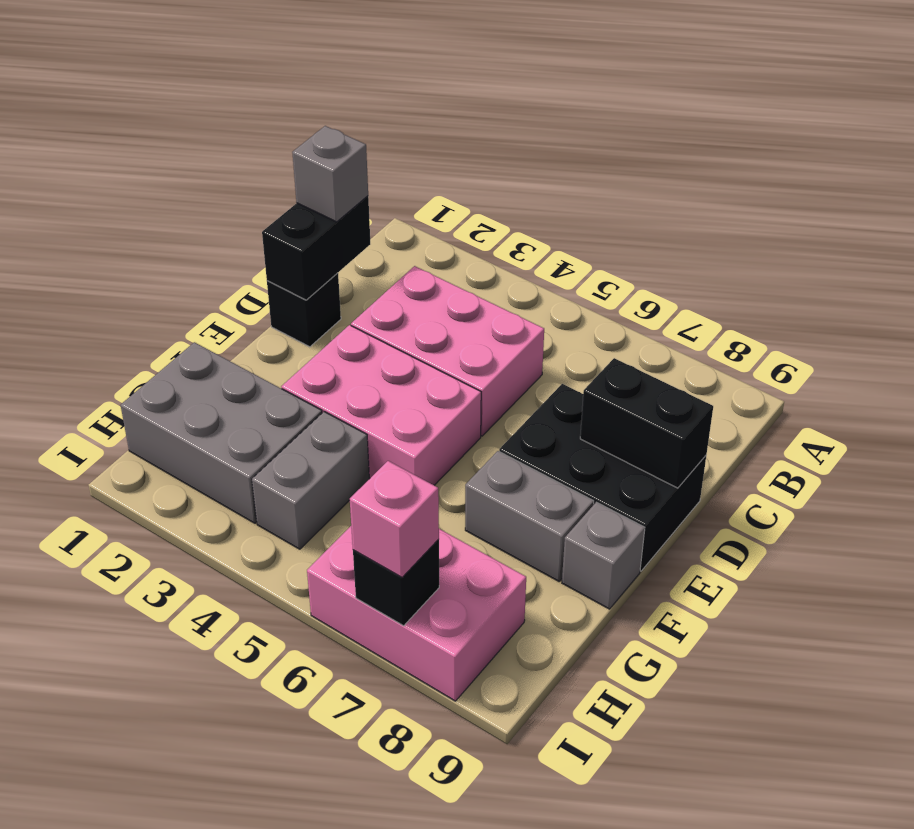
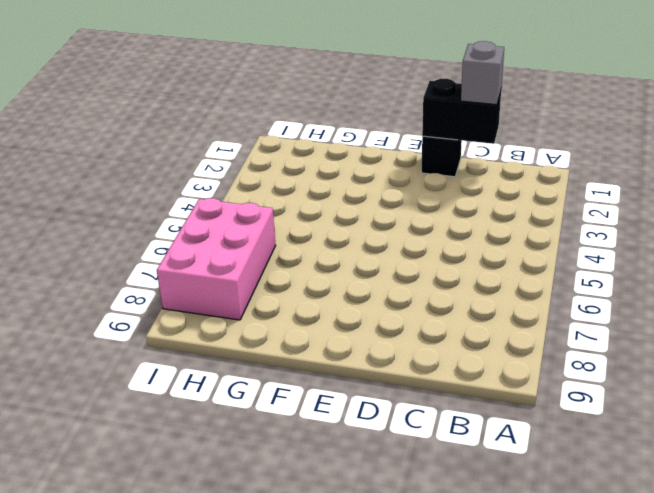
none -> pink 2x3 brick [351,266,544,436]
none -> black 2x3 brick [499,384,706,571]
none -> pink 2x3 brick [281,325,481,485]

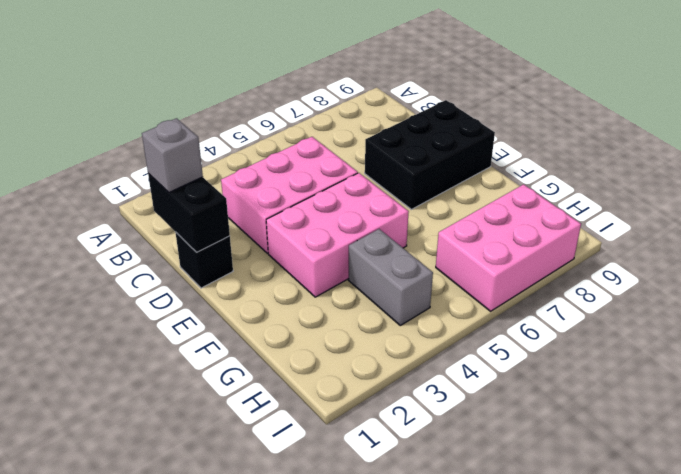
none -> grey 1x2 brick [465,451,594,581]
none -> grey 1x1 brick [562,502,645,609]
none -> grey 2x3 brick [121,342,322,523]

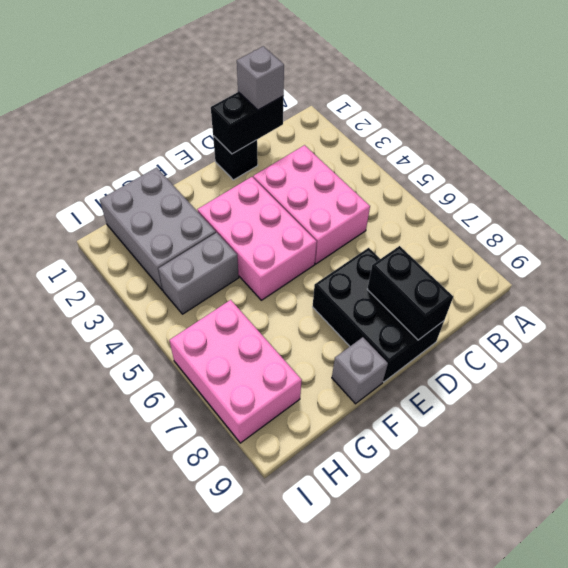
none -> grey 1x2 brick [465,451,594,581]
none -> black 1x1 brick [353,539,439,626]
none -> pink 1x1 brick [350,461,439,577]

